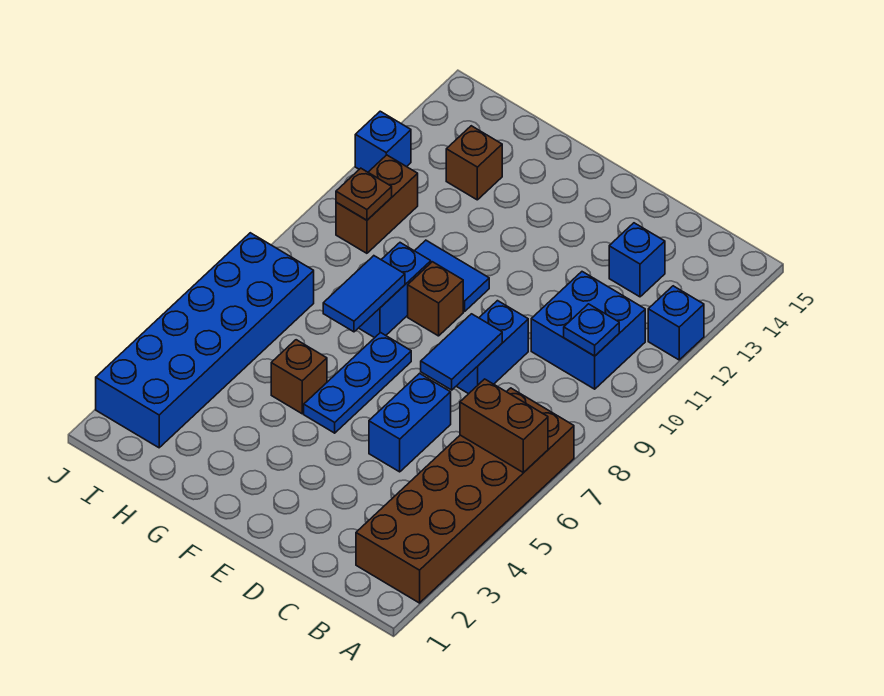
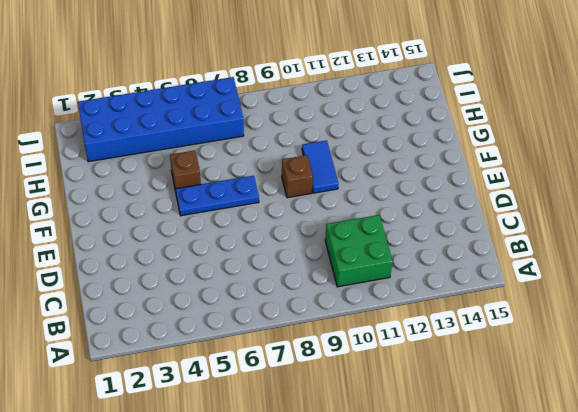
green 2x2 brick [325,215,393,287] -> blue 2x2 brick [531,272,645,389]
none -> brown 2x6 brick [356,388,574,603]
none -> blue 1x1 brick [648,286,704,360]
none -> blue 1x1 brick [609,223,665,297]

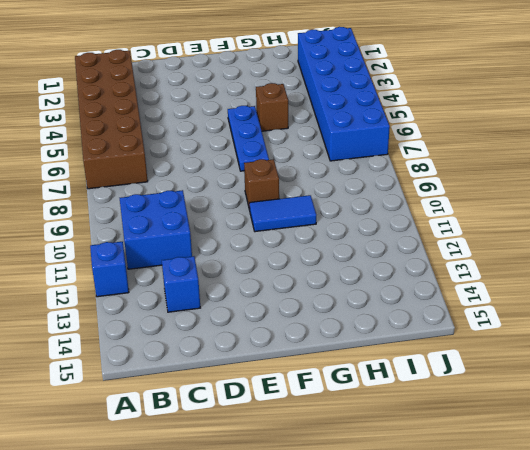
none -> blue 1x2 brick [369,373,451,472]
none -> blue 1x2 brick [456,301,528,394]
none -> blue 1x2 brick [359,243,431,338]

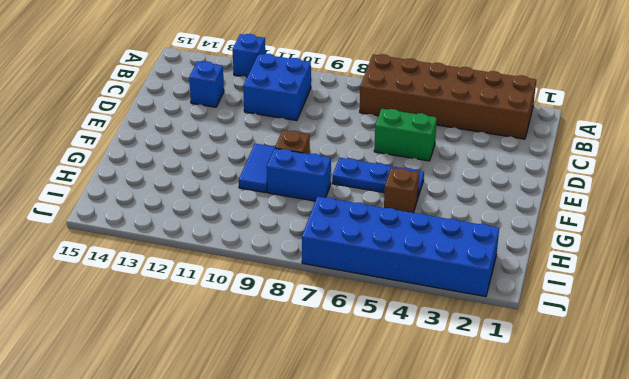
green 1x2 brick [374,109,437,161] -> blue 1x2 brick [369,373,451,472]
none -> blue 1x2 brick [456,301,528,394]
none -> brown 1x1 brick [446,126,502,200]
none -> brown 1x2 brick [336,155,418,253]

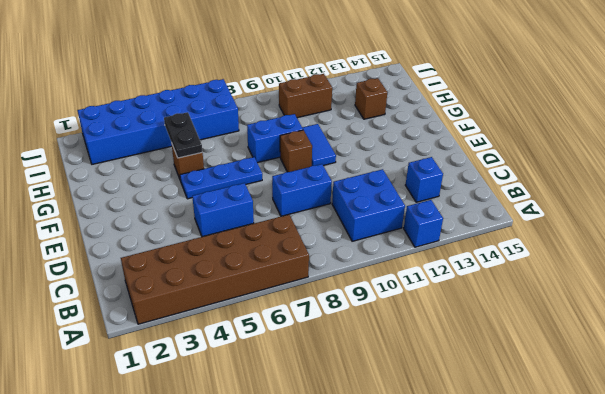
black 1x2 plate [164,112,202,158] -> none
none -> blue 1x1 brick [355,111,411,172]
none -> brown 1x2 brick [460,379,548,473]
none -> blue 1x1 plate [564,304,619,356]

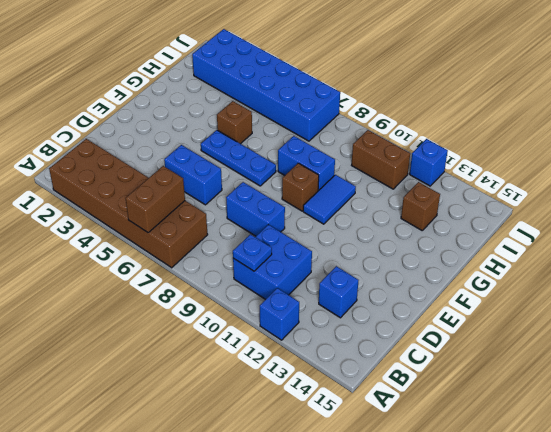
none -> blue 1x2 tile [421,314,502,390]
none -> blue 1x2 tile [323,256,405,332]
none -> brown 1x1 plate [336,168,392,220]

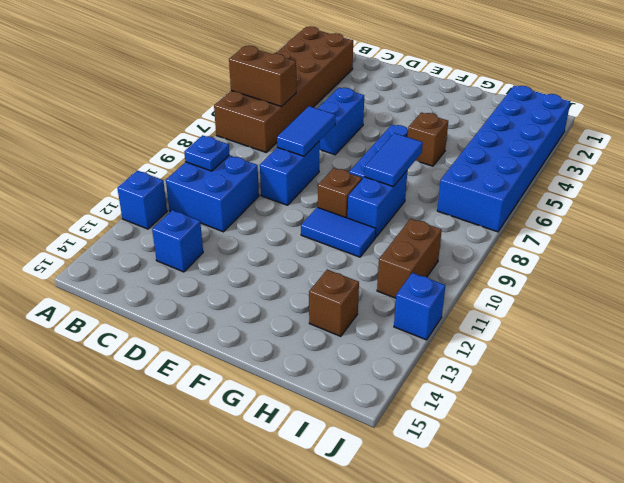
none -> brown 1x1 plate [336,168,392,220]

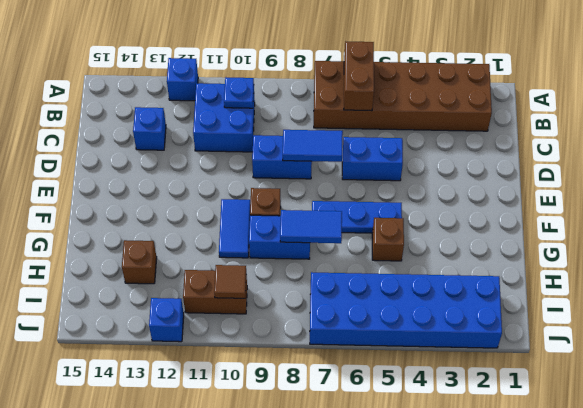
brown 1x1 tile [214,265,246,298] -> brown 1x1 plate [336,168,392,220]

